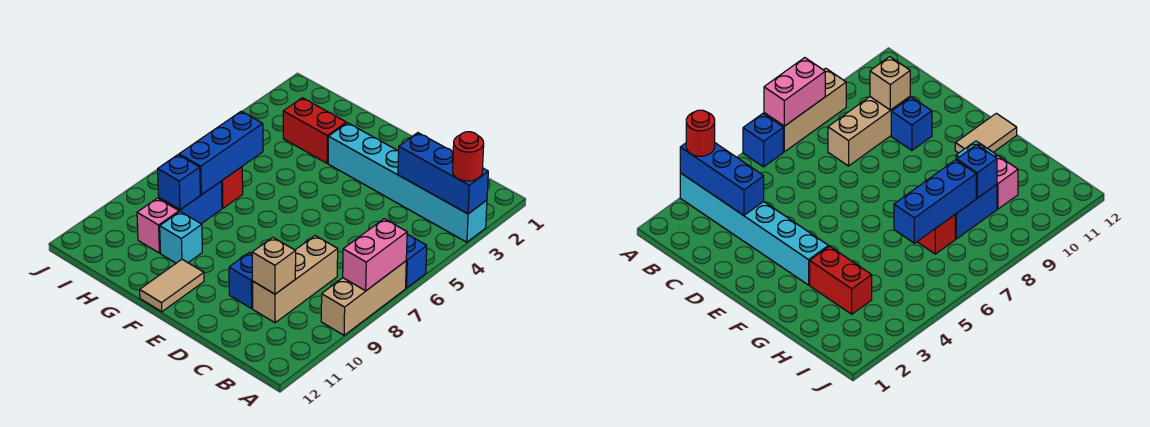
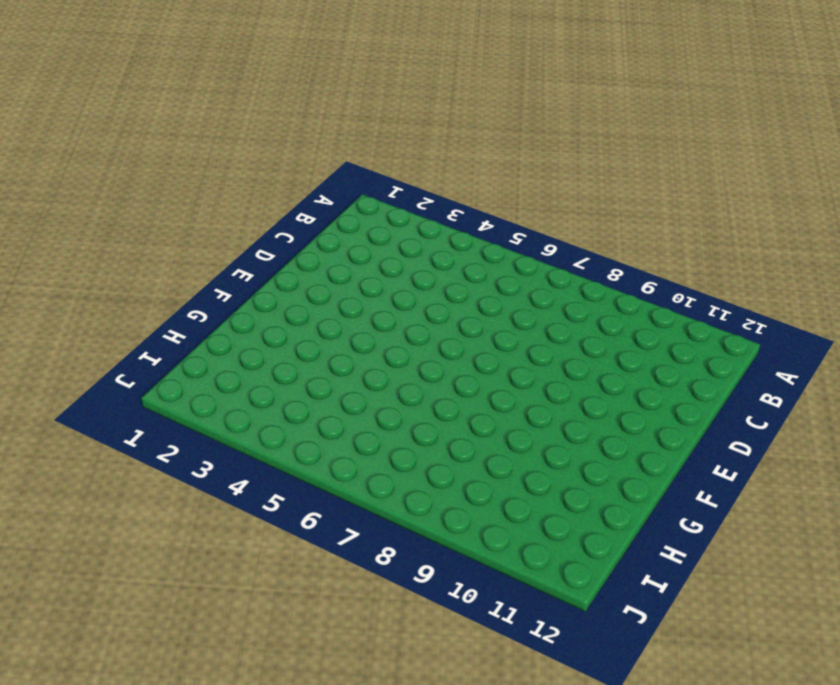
none -> cyan 1x6 brick [328,123,487,242]
none -> blue 1x1 brick [406,234,427,288]
none -> tan 1x3 brick [321,261,406,335]

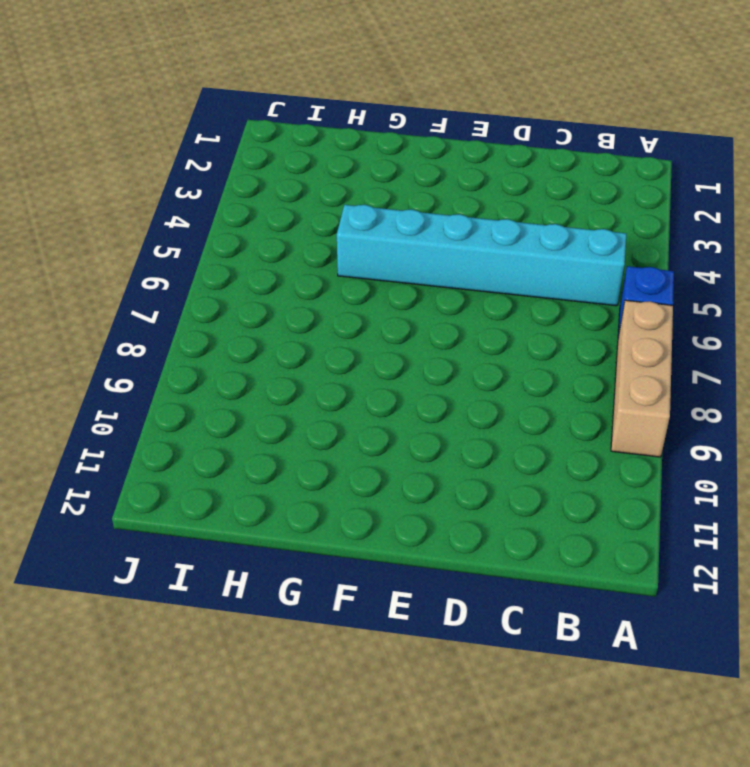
cyan 1x6 brick [337,205,626,306] -> cyan 1x6 brick moved to [328,123,487,242]
none -> tan 1x3 brick [252,236,338,323]
none -> blue 1x1 brick [229,252,253,308]
none -> tan 1x2 tile [140,259,204,312]

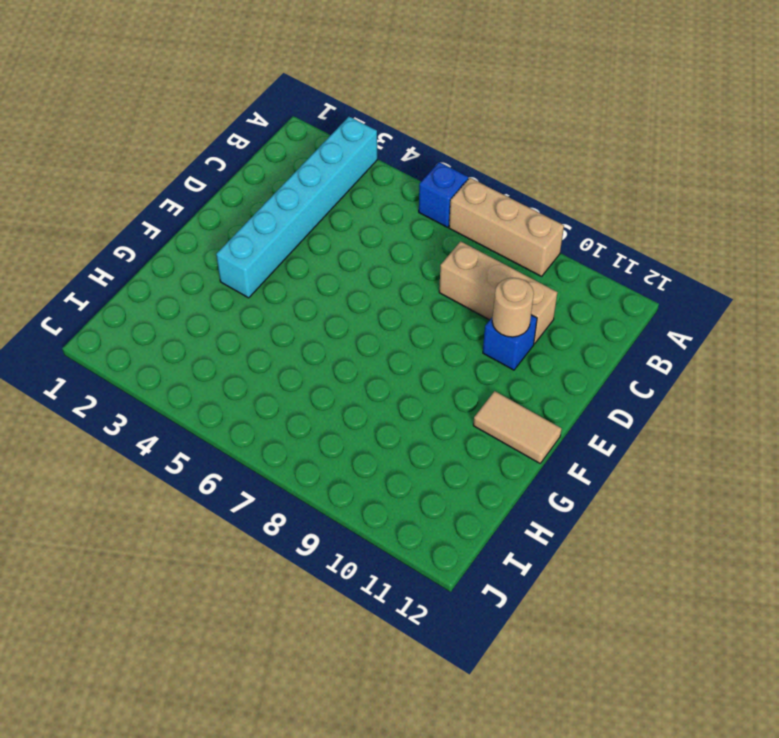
tan 1x1 round brick [492,278,534,337] -> none
none -> red 1x2 brick [283,98,346,163]
none -> cyan 1x1 brick [160,212,202,263]
none -> red 1x1 brick [221,167,243,208]

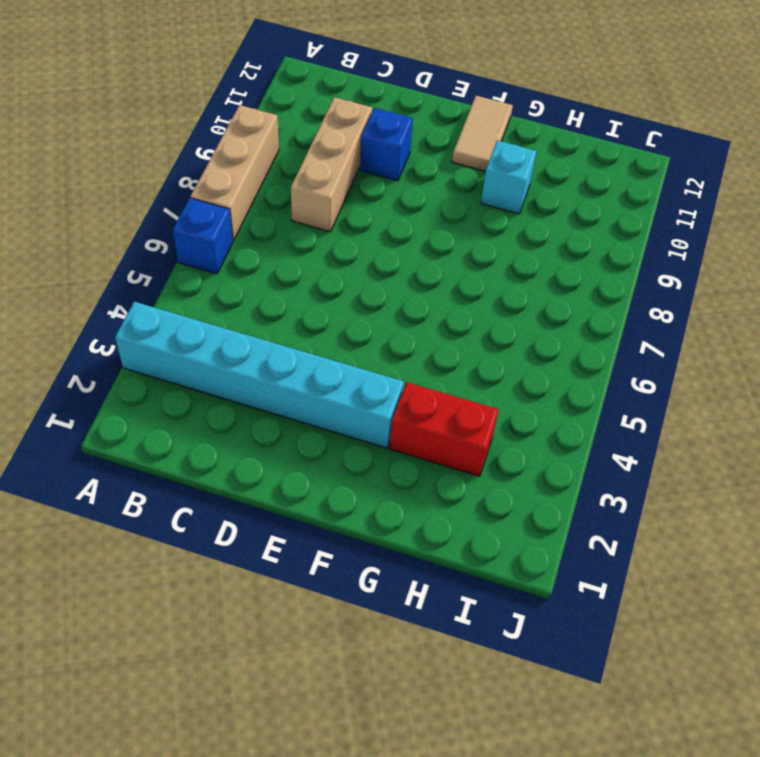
none -> red 1x1 brick [221,167,243,208]
none -> blue 1x2 brick [159,182,222,224]
none -> pink 1x1 brick [137,198,179,253]

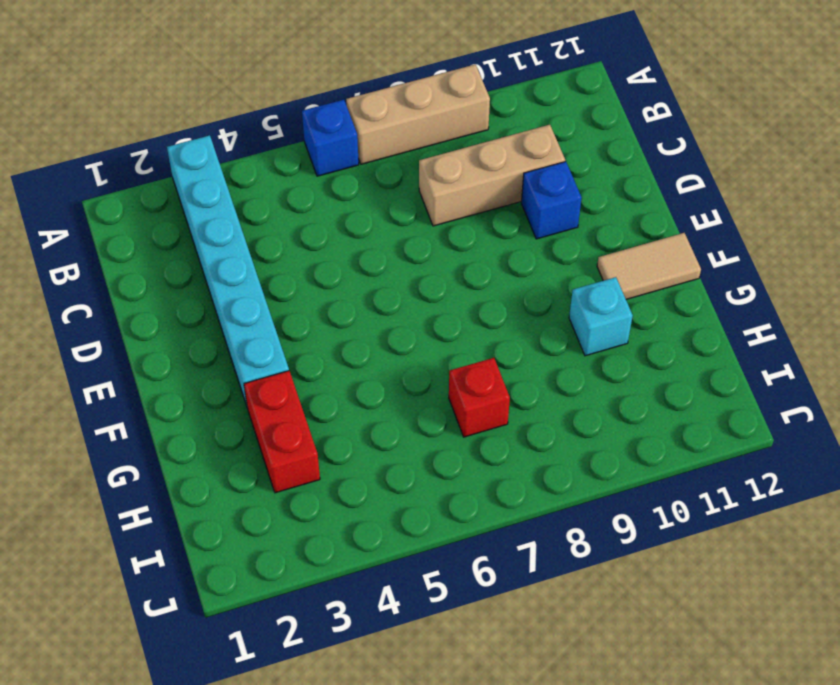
none -> blue 1x2 brick [159,182,222,224]
none -> pink 1x1 brick [137,198,179,253]
none -> blue 1x3 brick [398,133,488,214]

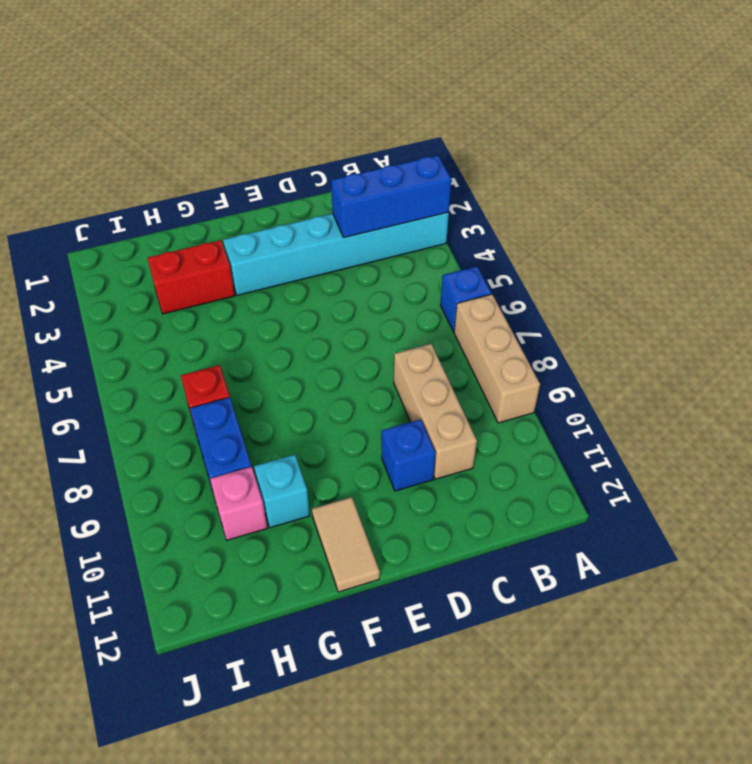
none -> pink 1x2 brick [343,219,407,291]
none -> tan 1x1 brick [252,237,296,294]
none -> blue 1x3 brick [179,111,263,195]

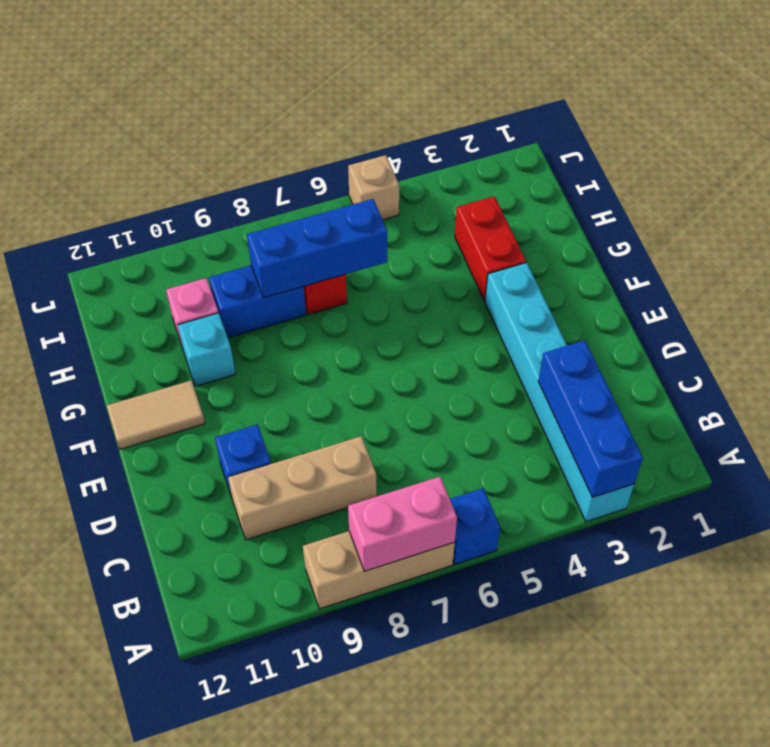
tan 1x1 brick [348,155,399,220] -> tan 1x1 brick moved to [252,237,296,294]
none -> blue 1x1 brick [158,155,200,210]
none -> red 1x1 round brick [453,132,484,181]

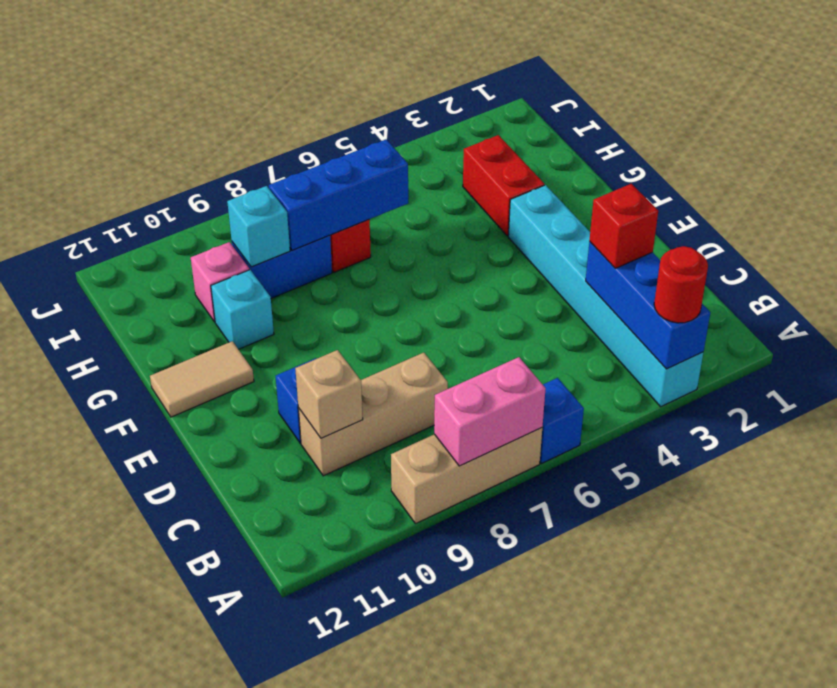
red 1x1 brick [589,184,658,268] -> none
cyan 1x1 brick [227,186,290,267] -> blue 1x1 brick [158,155,200,210]

